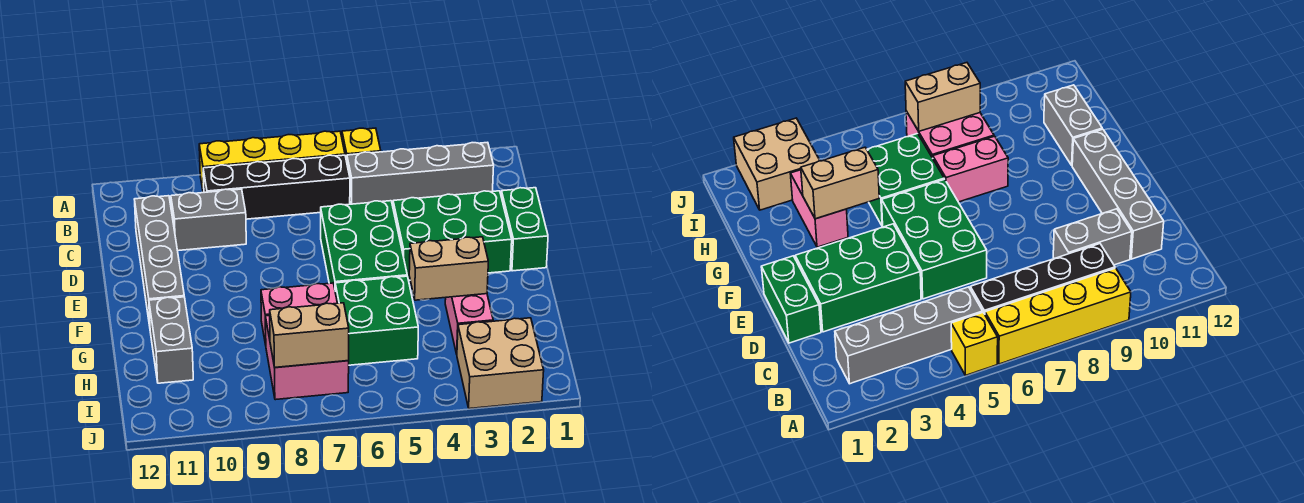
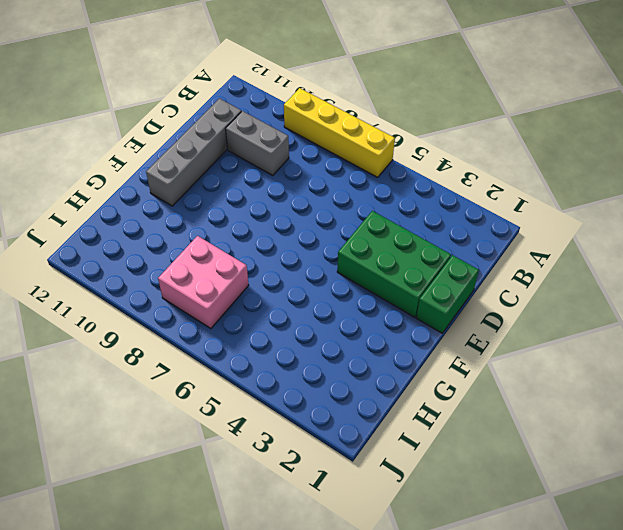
none -> yellow 1x1 brick [342,128,381,161]
none -> grey 1x4 brick [347,142,494,206]
none -> black 1x4 brick [203,155,350,219]

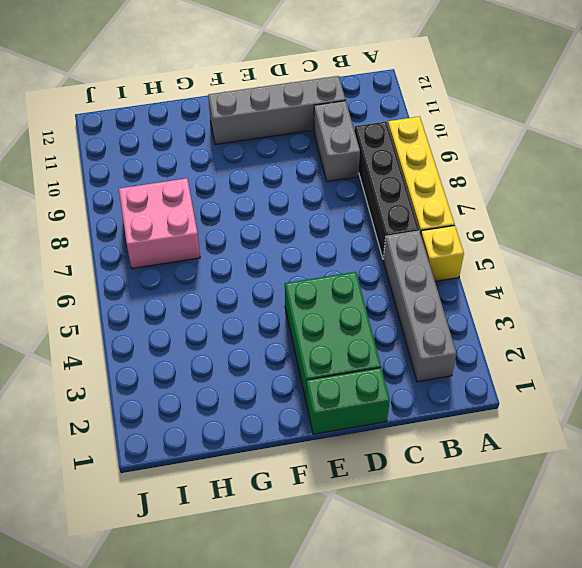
none -> green 2x3 brick [321,201,407,288]
none -> pink 1x2 brick [445,294,493,354]
none -> green 2x2 brick [335,276,418,365]

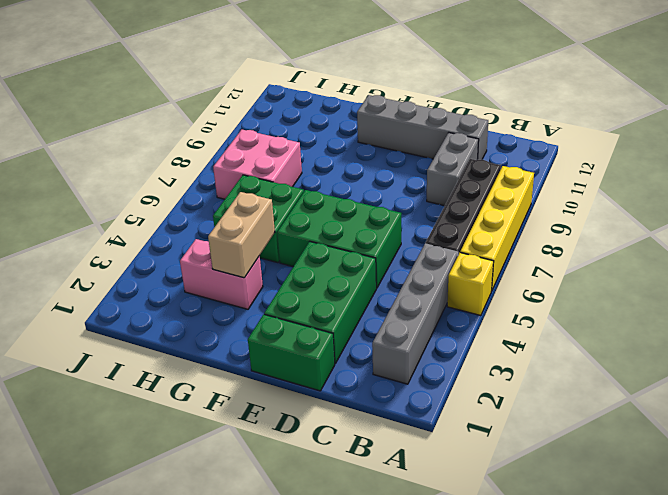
none -> pink 1x2 brick [261,283,337,345]
none -> grey 1x2 brick [149,297,193,383]
none -> tan 2x2 brick [457,318,544,409]

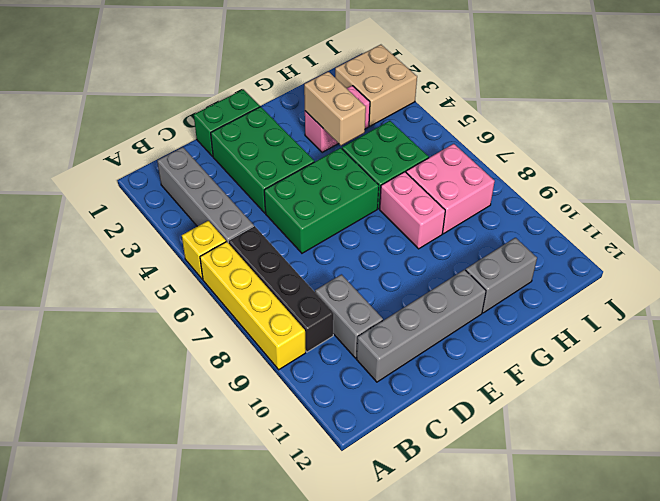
none -> tan 1x2 brick [270,303,349,368]

